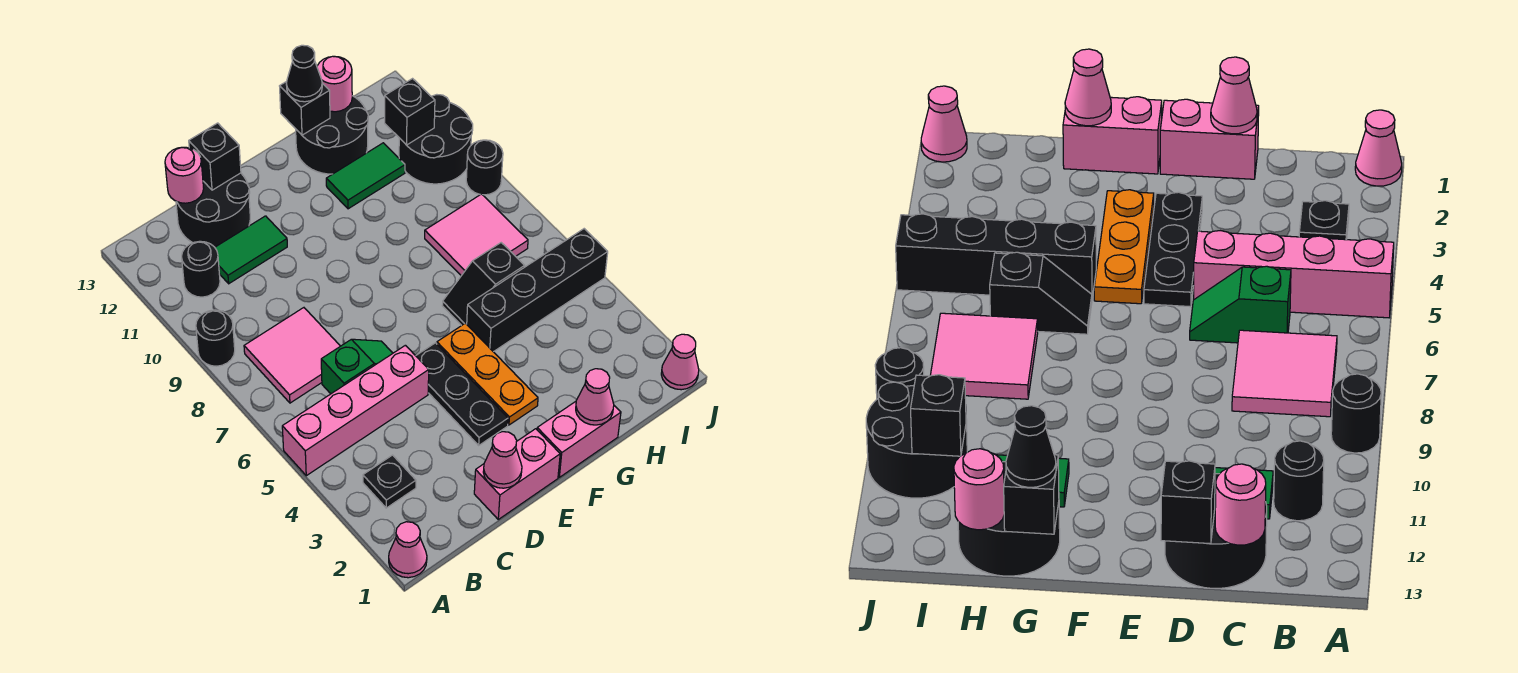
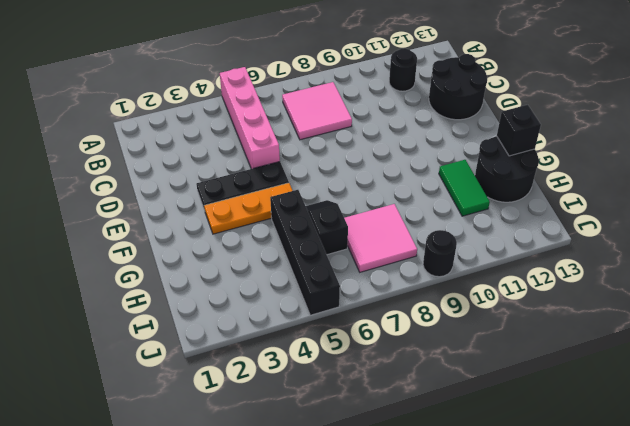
none -> pink 1x1 cone [389,522,427,578]
none -> black 1x1 round brick [196,310,235,366]
none -> black 1x1 plate [363,455,416,508]

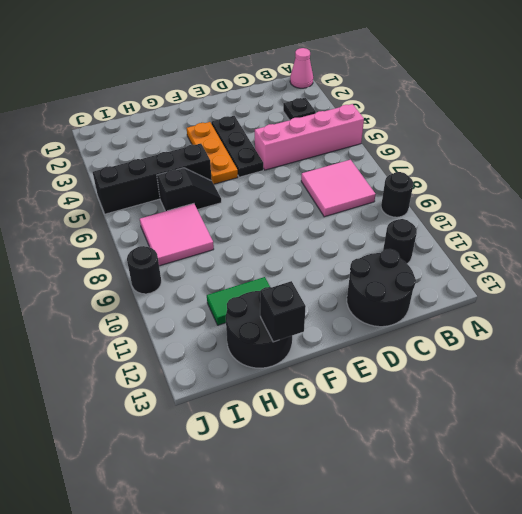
none -> green 1x2 slope [321,339,393,394]
none -> green 1x2 tile [215,216,287,284]
none -> pink 1x2 brick [474,429,560,519]

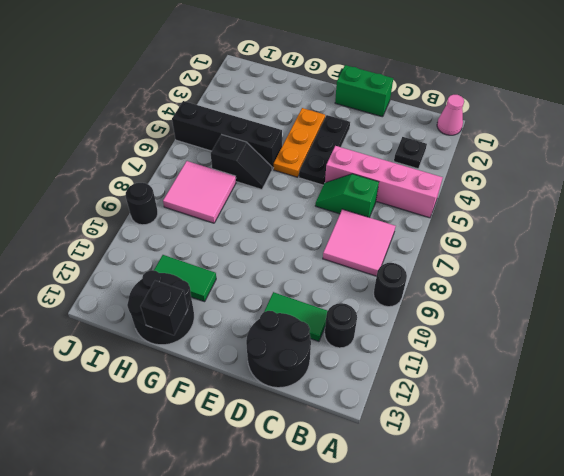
green 1x2 brick [335,65,393,117] -> pink 1x2 brick [474,429,560,519]
none -> pink 1x2 brick [537,402,621,477]
none -> black 2x2 round brick [399,95,473,184]
none -> pink 1x1 cone [661,334,699,390]

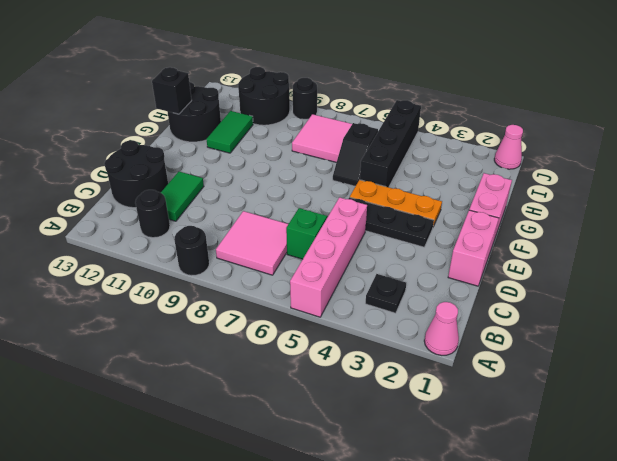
none -> pink 1x1 round brick [165,147,204,203]
none -> pink 1x1 cone [483,432,522,488]
none -> black 1x1 brick [189,123,241,190]

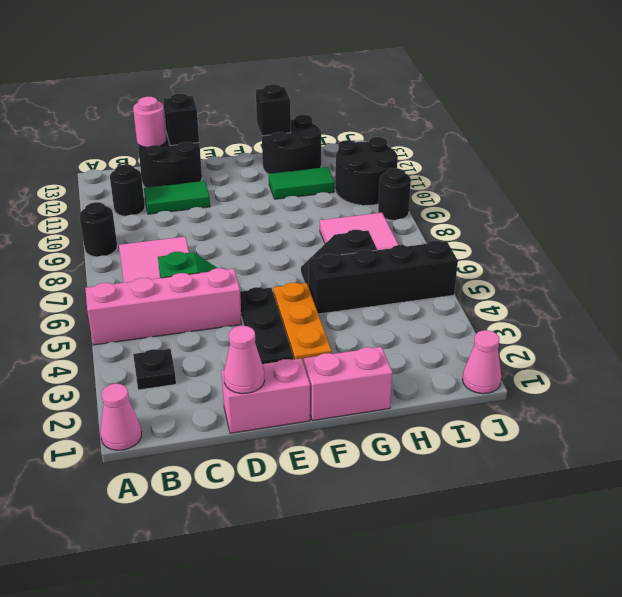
none -> pink 1x1 cone [576,369,614,425]
none -> pink 1x1 round brick [317,56,352,112]
none -> black 1x1 brick [385,79,435,145]

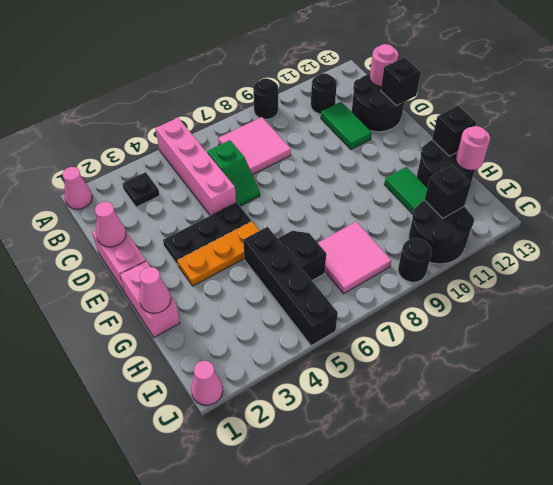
none -> black 1x1 cone [286,45,322,102]

